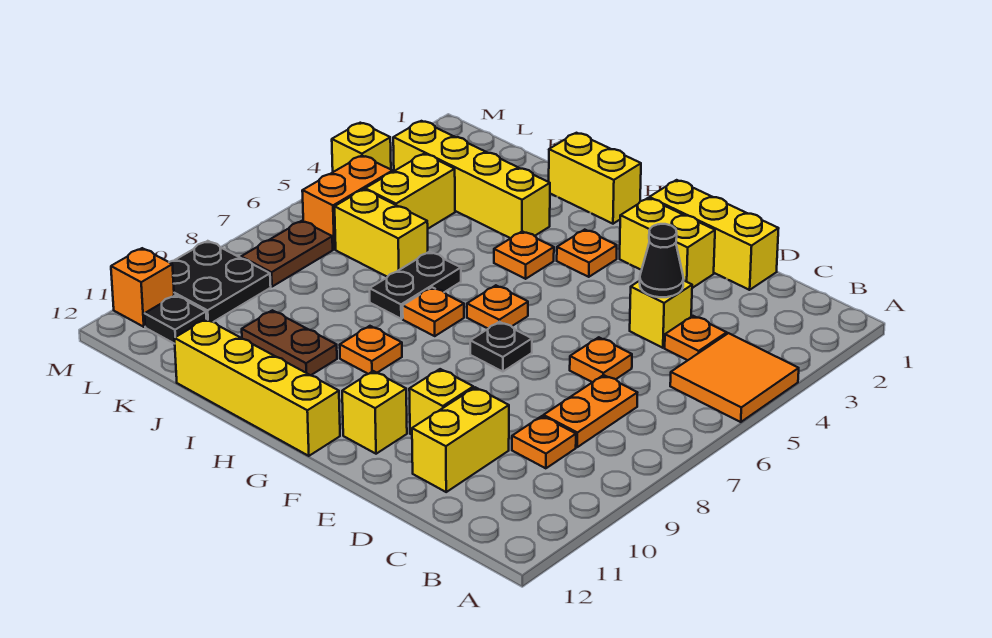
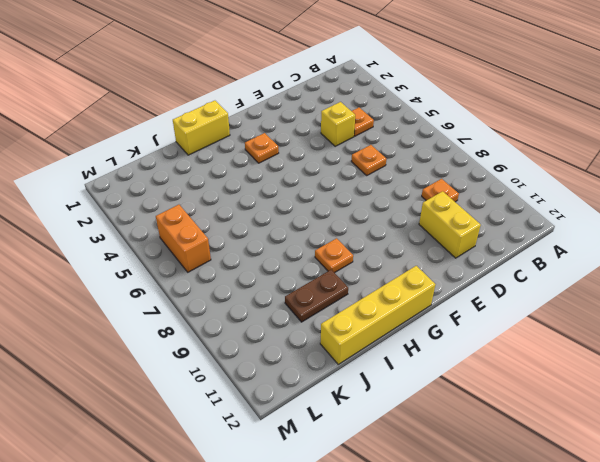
none -> orange 2x2 tile [670,333,799,422]
none -> orange 1x2 plate [543,375,638,447]
none -> yellow 1x3 brick [649,180,779,290]
none -> yellow 1x2 brick [620,198,715,288]

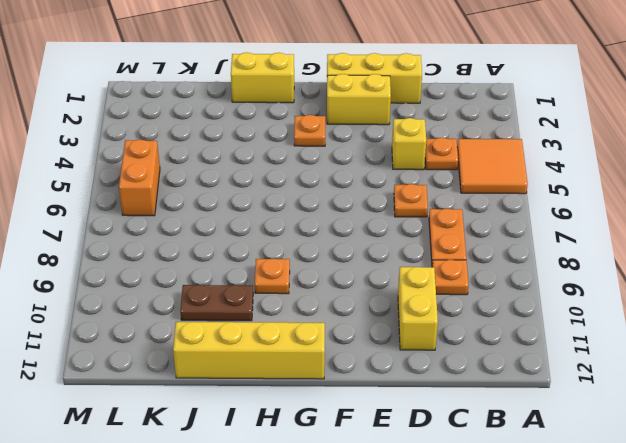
none -> yellow 1x1 brick [409,369,473,435]
none -> black 1x1 plate [470,322,532,372]
none -> yellow 1x1 brick [342,371,407,454]
none -> orange 1x1 plate [467,285,528,329]

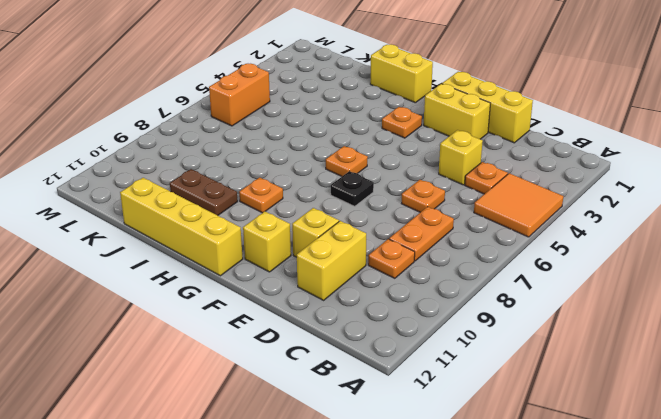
none -> orange 1x1 plate [494,231,554,279]
none -> orange 1x1 plate [403,287,464,336]
none -> yellow 1x4 brick [393,121,550,238]
none -> black 1x2 plate [370,252,461,319]

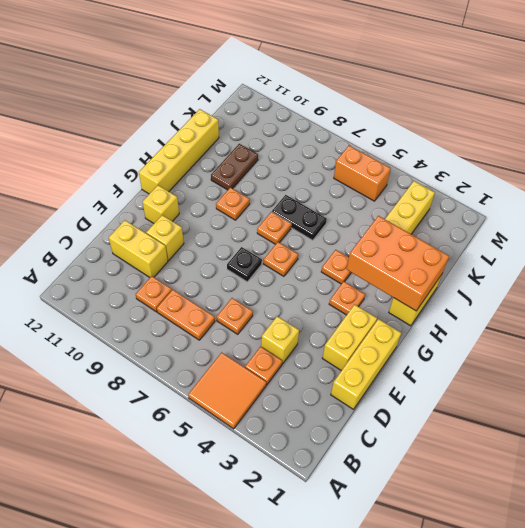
orange 2x3 brick [347,216,449,311] -> none
none -> yellow 1x2 brick [335,189,428,277]
none -> yellow 1x2 brick [365,154,455,229]
none -> brown 1x2 plate [241,221,333,287]
none -> black 2x2 plate [169,241,271,322]

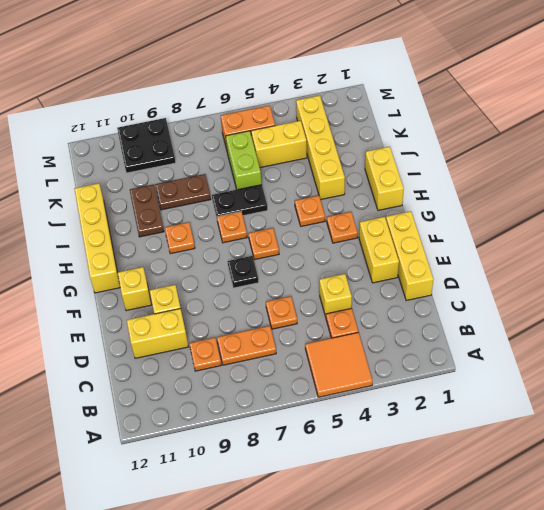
lime 1x2 brick [226,131,262,190] -> yellow 1x2 brick [335,189,428,277]
brown 1x2 plate [155,174,211,210] -> brown 1x2 plate moved to [241,221,333,287]
none -> black 1x1 plate [145,295,206,344]
none -> yellow 1x1 brick [332,123,391,172]
none -> orange 1x1 brick [111,248,174,327]
none -> black 1x1 cone [640,224,684,297]

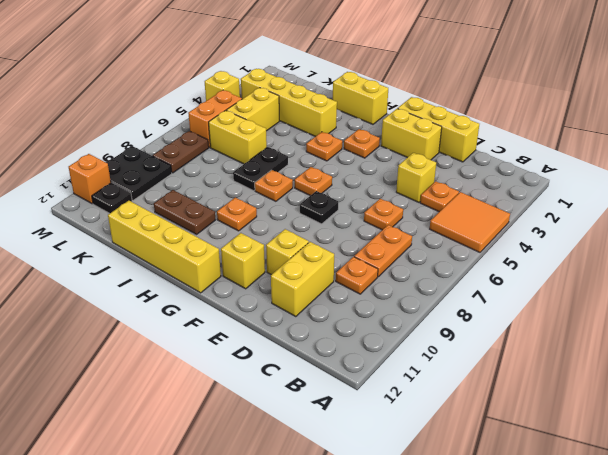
none -> black 1x1 cone [640,224,684,297]

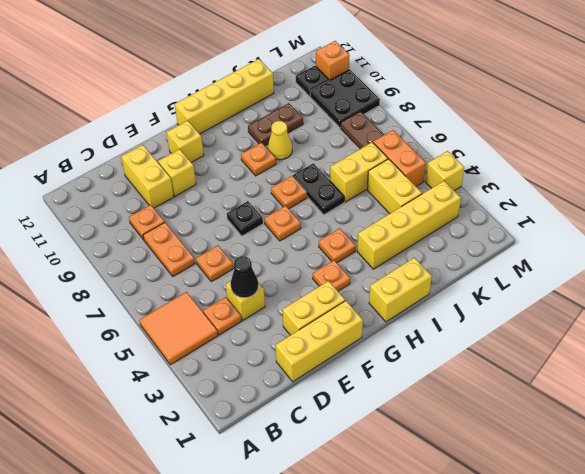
yellow 1x1 cone [268,121,292,160] -> none

